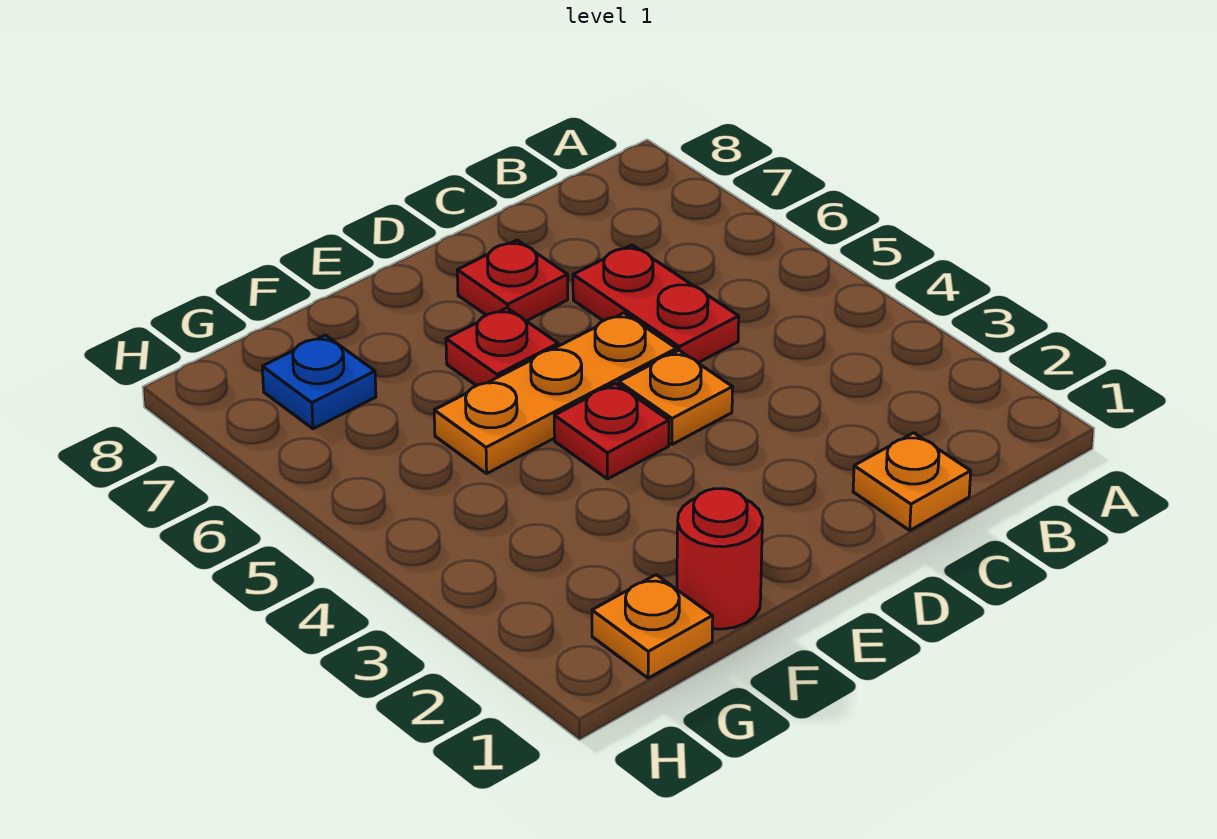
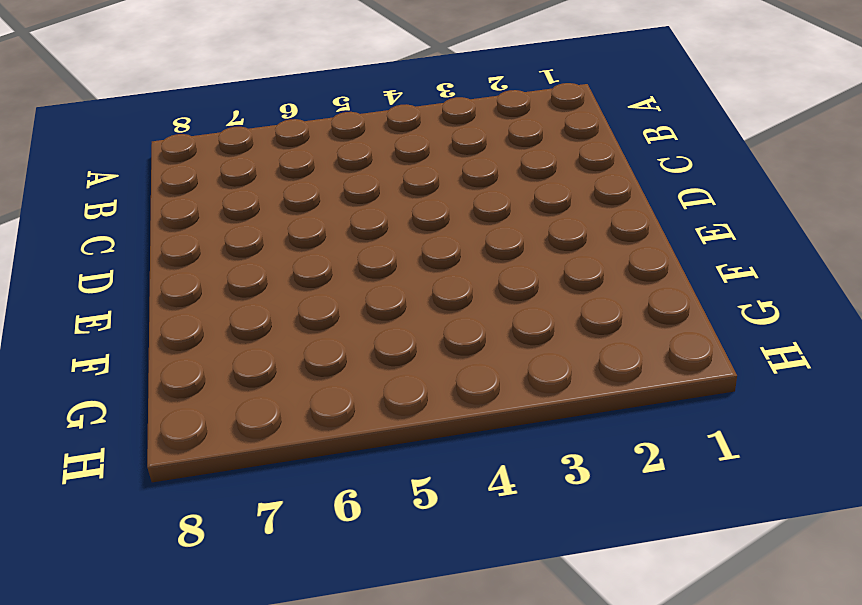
none -> orange 1x1 plate [853,433,971,530]
none -> red 1x2 plate [573,245,739,363]

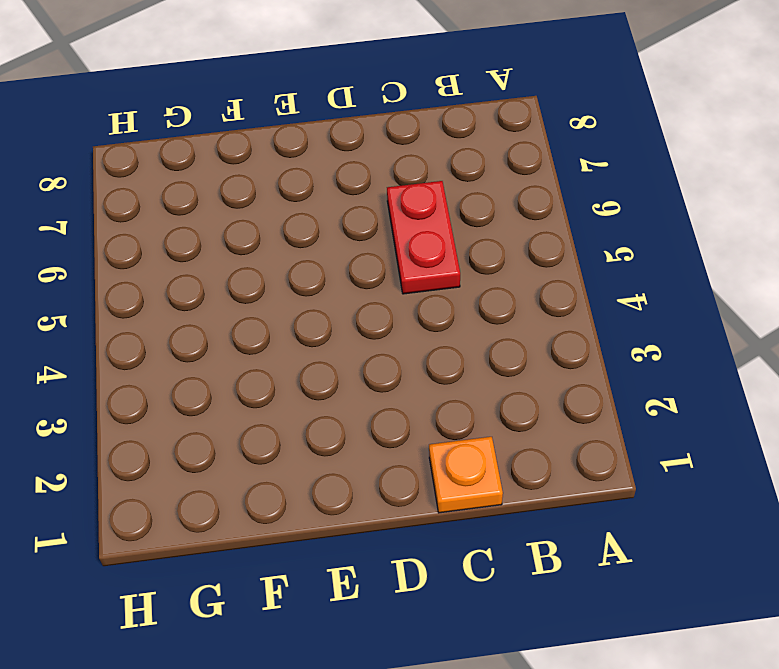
none -> orange 1x1 plate [619,350,733,445]
none -> orange 1x3 plate [434,313,676,473]

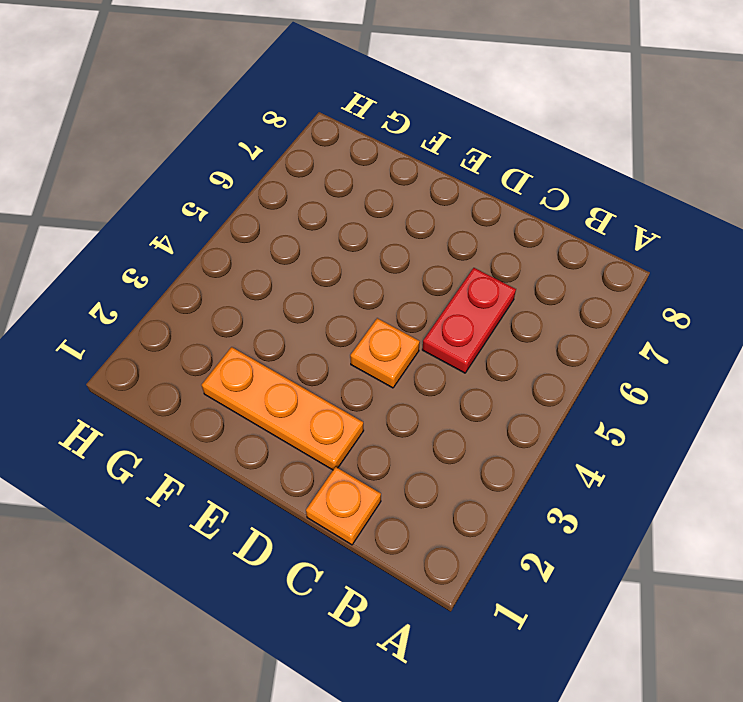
orange 1x3 plate [202,347,364,470] -> orange 1x3 plate moved to [434,313,676,473]
none -> red 1x1 plate [457,240,568,321]
none -> red 1x1 plate [554,383,669,479]

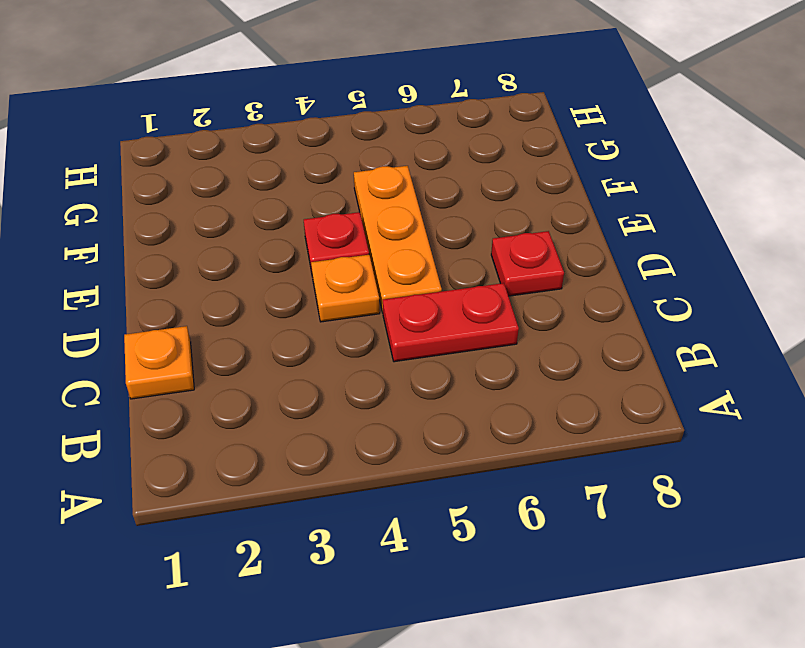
none -> red 1x1 plate [446,308,558,386]
none -> red 1x1 round brick [677,489,763,629]

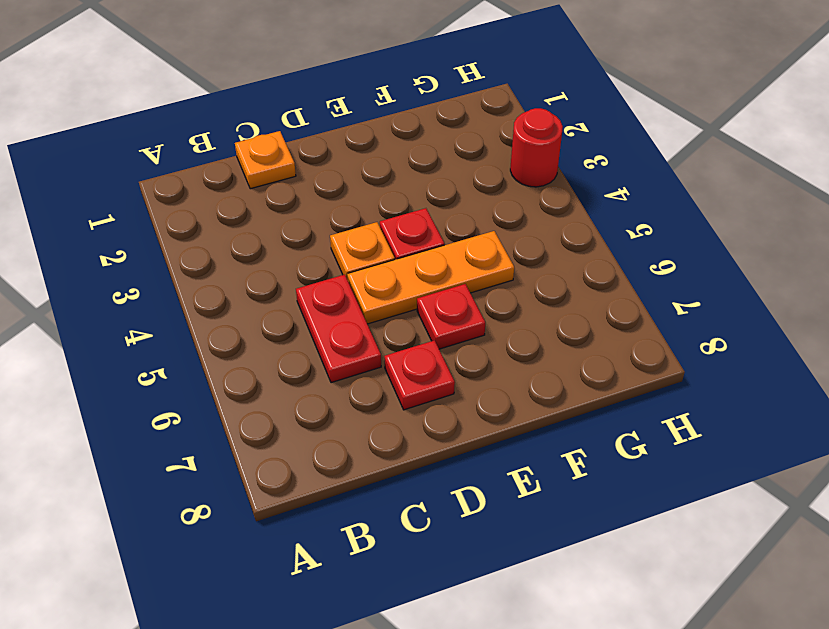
red 1x1 round brick [510,108,563,187] -> red 1x1 round brick moved to [677,489,763,629]
none -> orange 1x1 plate [592,575,713,678]
none -> blue 1x1 plate [262,335,376,429]

